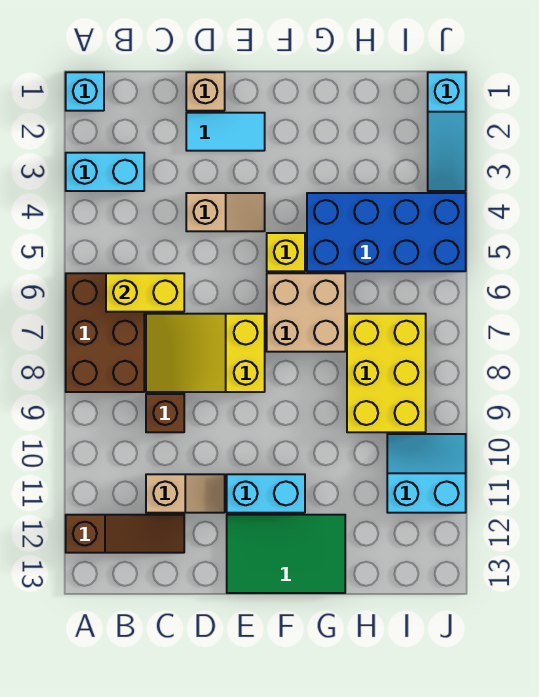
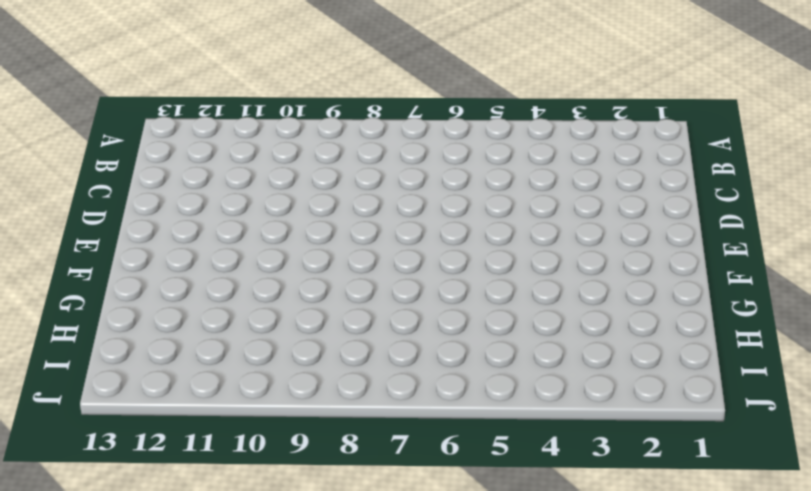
none -> cyan 1x1 brick [66,72,104,111]
none -> cyan 1x2 brick [66,153,144,191]
none -> brown 2x3 brick [66,273,144,392]

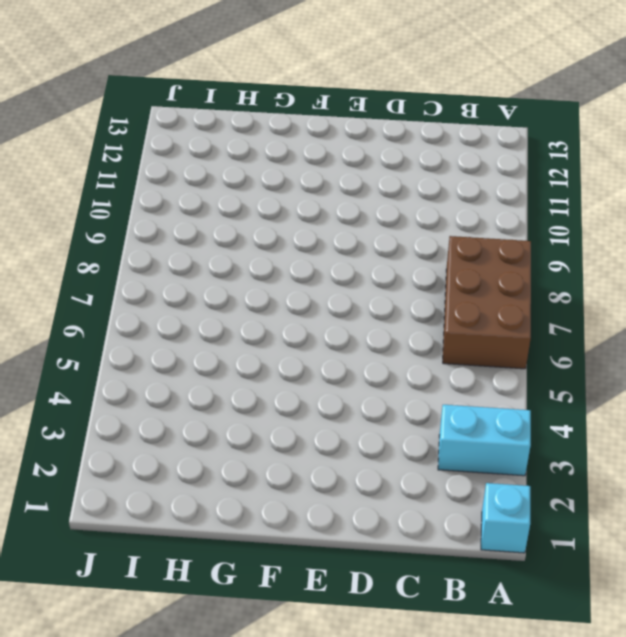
none -> brown 1x3 slope [66,515,184,553]
none -> yellow 2x3 slope [146,314,265,392]
none -> brown 1x1 brick [146,394,184,432]

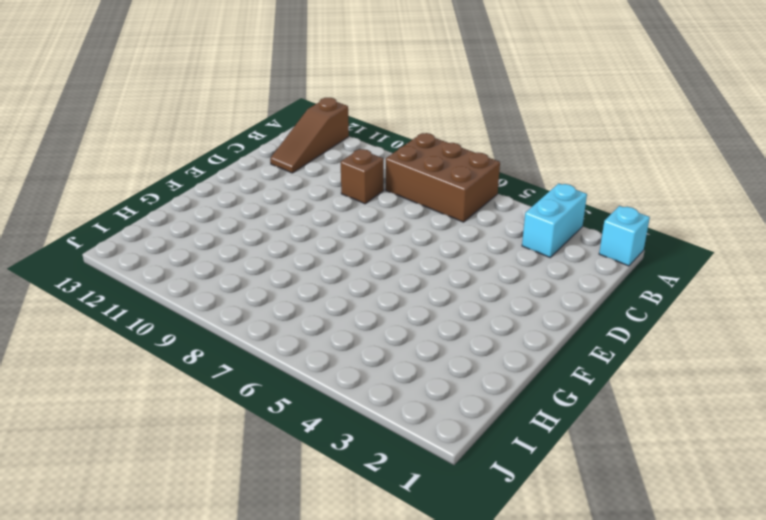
none -> yellow 2x3 slope [146,314,265,392]
none -> tan 1x2 slope [146,474,225,513]
none -> tan 1x1 brick [186,72,225,111]

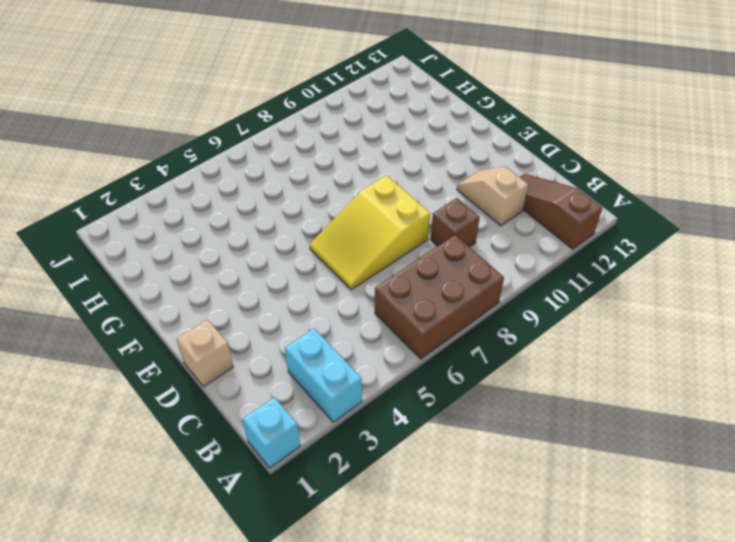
yellow 2x3 slope [310,175,430,290] -> yellow 2x3 slope turned to [146,314,265,392]
none -> cyan 1x2 tile [186,113,265,151]
none -> tan 1x2 slope [186,193,265,231]
none -> cyan 1x2 brick [227,474,305,513]

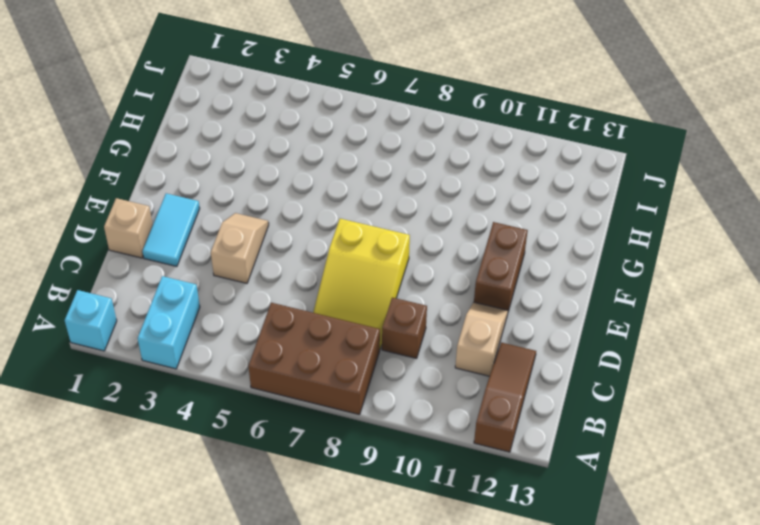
brown 1x2 brick [474,222,528,311] -> cyan 1x2 brick [227,474,305,513]
none -> green 2x3 tile [227,515,345,593]
none -> yellow 1x1 brick [267,233,305,271]
none -> tan 2x2 brick [267,273,345,352]

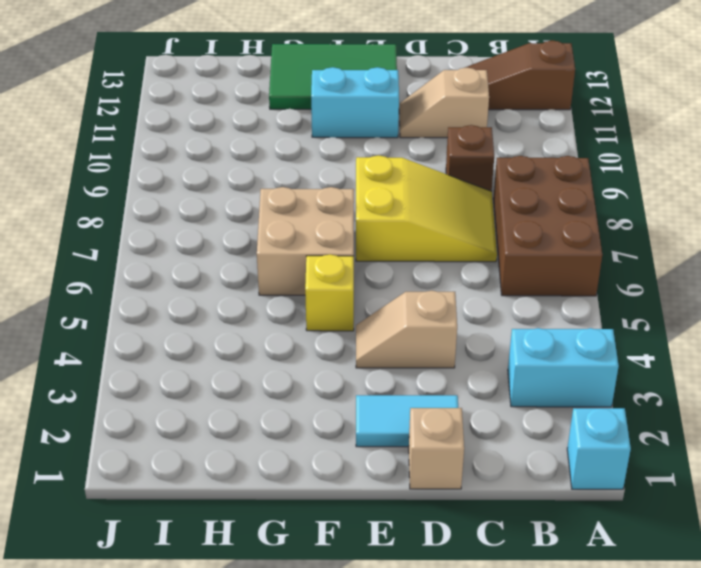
none -> blue 2x4 brick [307,193,466,271]
none -> yellow 2x3 brick [347,314,426,432]
none -> cyan 2x2 slope [387,434,466,513]

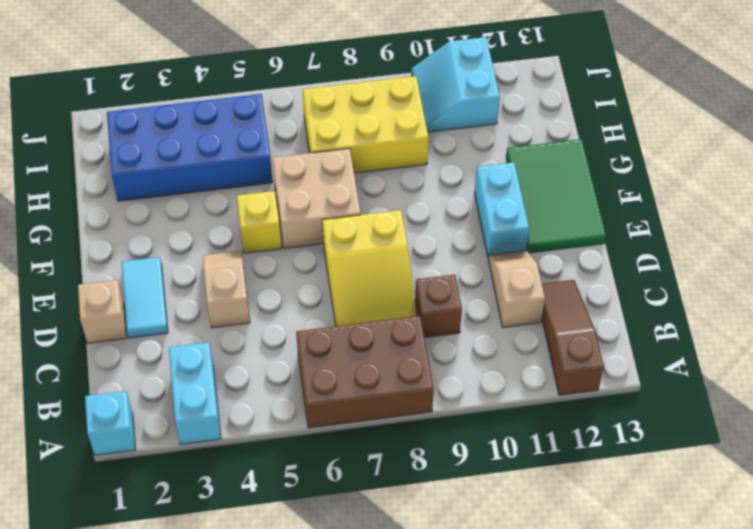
blue 2x4 brick [107,94,273,201] -> blue 2x4 brick turned to [307,193,466,271]
none -> cyan 1x3 slope [428,72,466,191]
none -> yellow 1x2 brick [106,273,184,312]

